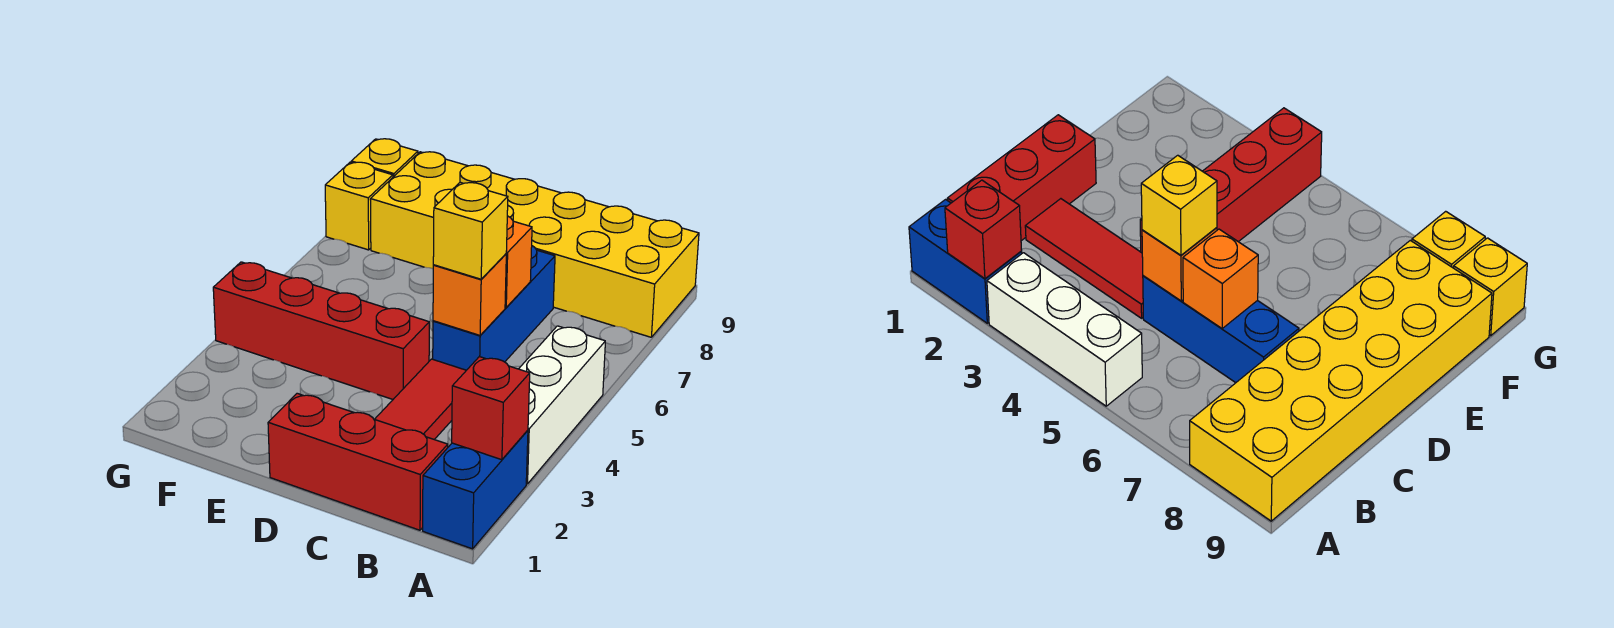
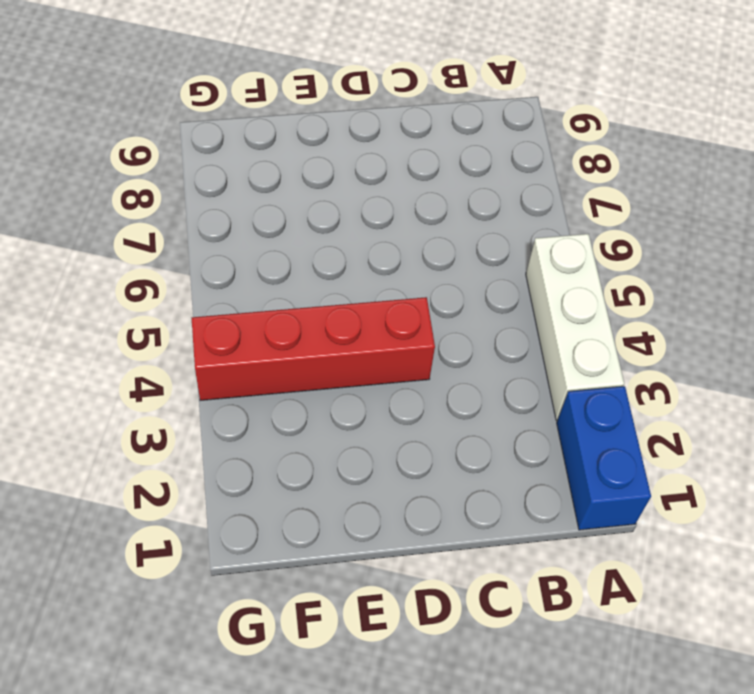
none -> yellow 2x6 brick [370,152,699,337]
none -> red 1x3 brick [268,393,448,530]
none -> red 1x3 tile [375,359,466,440]

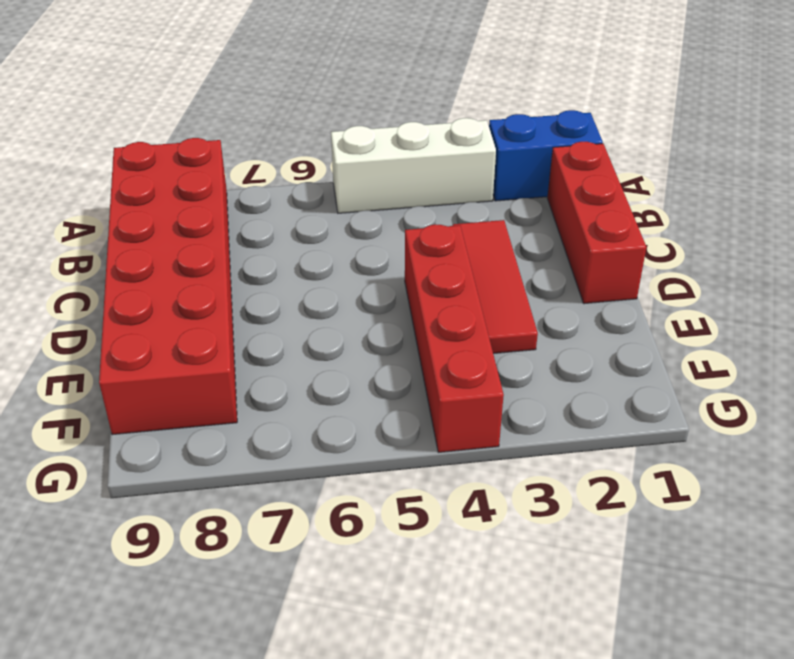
red 2x6 brick [99,138,237,435] -> yellow 2x6 brick [370,152,699,337]
red 1x3 tile [452,220,538,354] -> red 1x3 tile turned to [375,359,466,440]
none -> blue 1x3 brick [433,246,555,370]
none -> yellow 1x1 brick [325,162,393,250]
none -> yellow 1x1 brick [351,139,418,177]

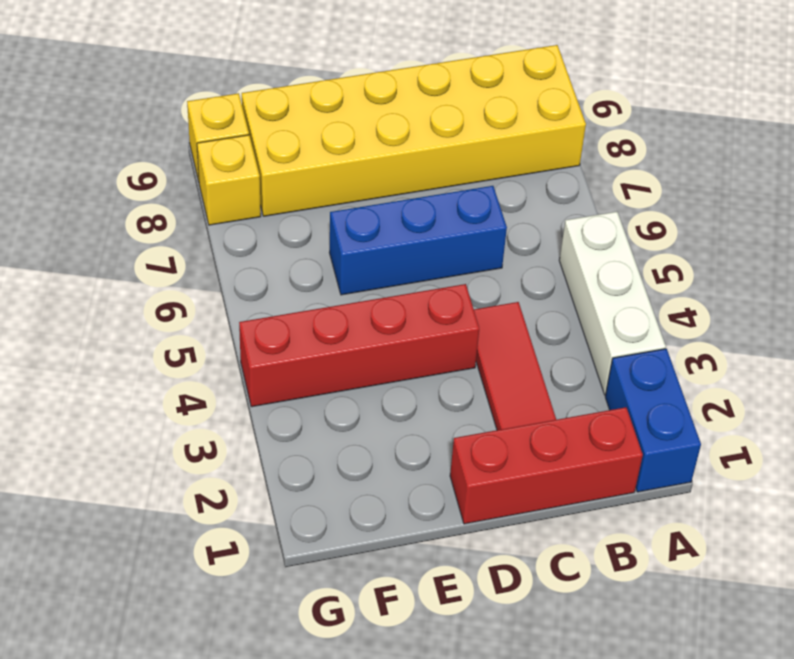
blue 1x3 brick [329,186,507,295] -> blue 1x3 brick turned to [433,246,555,370]
none -> red 1x1 brick [452,357,530,460]
none -> orange 1x1 brick [433,254,506,335]
none -> orange 1x1 brick [505,216,532,307]

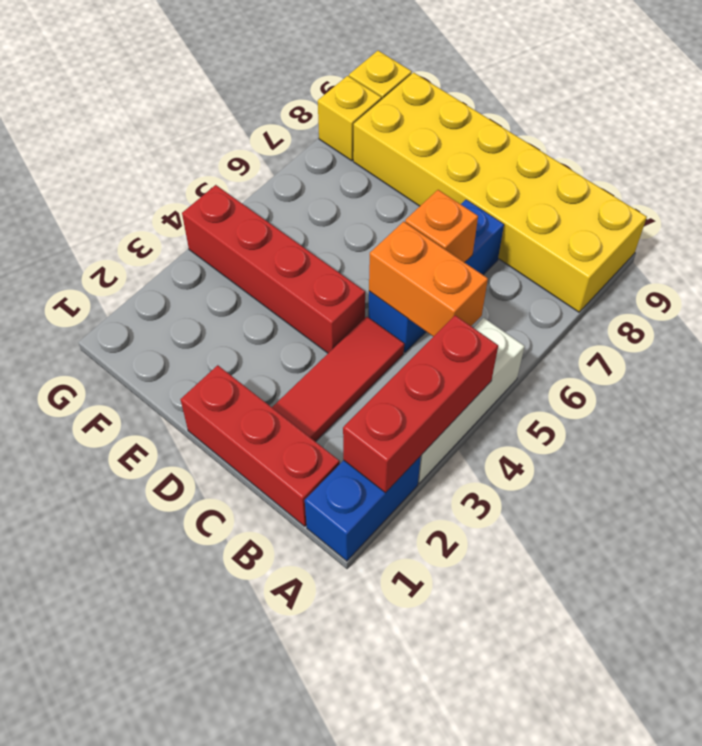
red 1x3 brick [343,315,498,493] -> red 1x1 brick [452,357,530,460]
orange 1x2 brick [369,221,488,337] -> orange 1x1 brick [433,254,506,335]
none -> yellow 1x1 brick [433,182,508,279]

